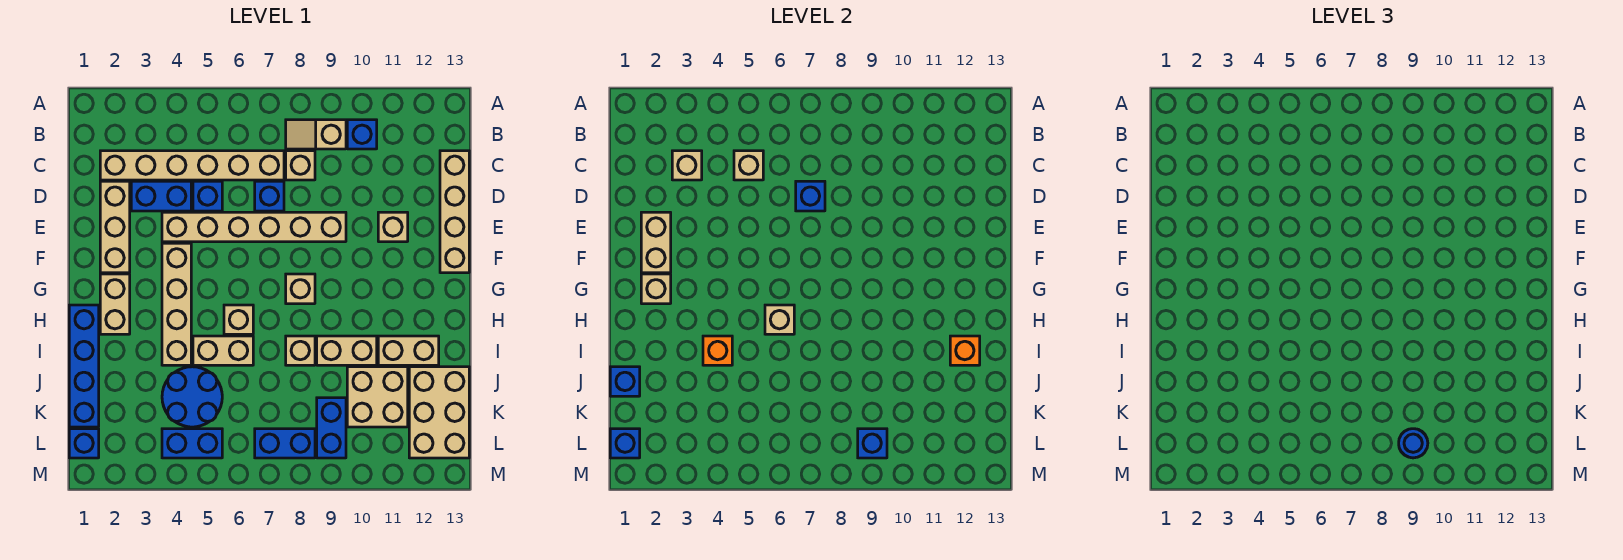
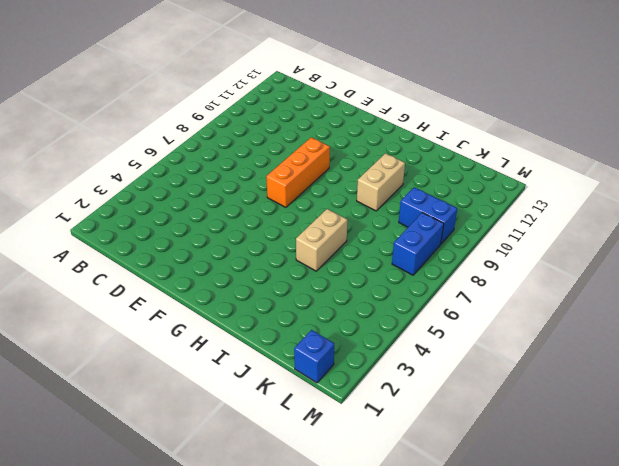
orange 1x3 brick [266,137,330,207] -> none
none -> tan 1x2 slope [286,120,346,149]
none -> blue 1x1 brick [347,120,377,149]
none -> tan 1x6 brick [100,151,284,180]
none -> tan 1x1 brick [286,151,315,180]

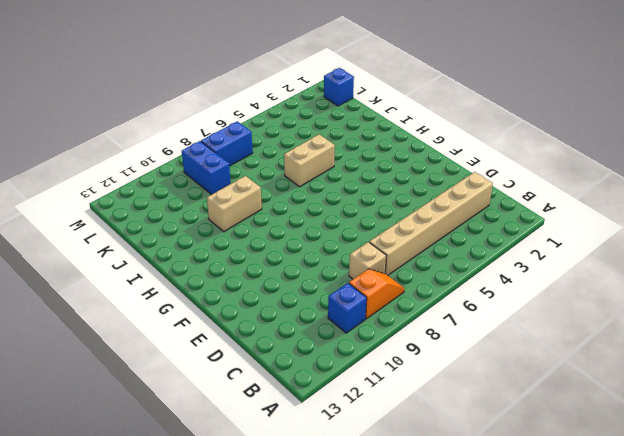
orange 1x2 slope [349,269,404,319] -> tan 1x2 slope [286,120,346,149]
none -> tan 1x4 brick [440,151,469,273]
none -> tan 1x3 brick [100,181,130,273]
none -> blue 1x2 brick [131,181,191,211]
none -> blue 1x1 brick [193,181,222,211]

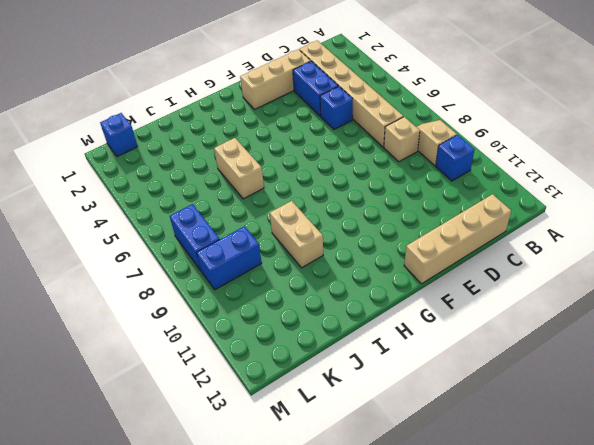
none -> blue 1x1 brick [255,181,284,211]
none -> tan 1x6 brick [162,212,346,242]
none -> tan 1x1 brick [378,212,408,242]
none -> tan 1x4 brick [162,243,191,365]

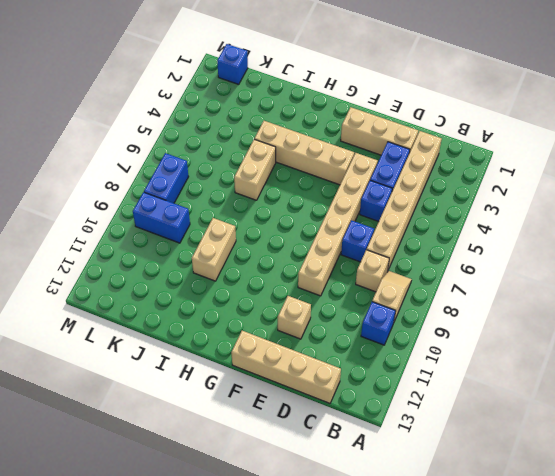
none -> tan 1x2 brick [100,274,130,334]
none -> tan 1x1 brick [286,274,315,304]
none -> blue 1x4 brick [69,305,99,427]
none -> tan 1x1 brick [224,305,253,334]

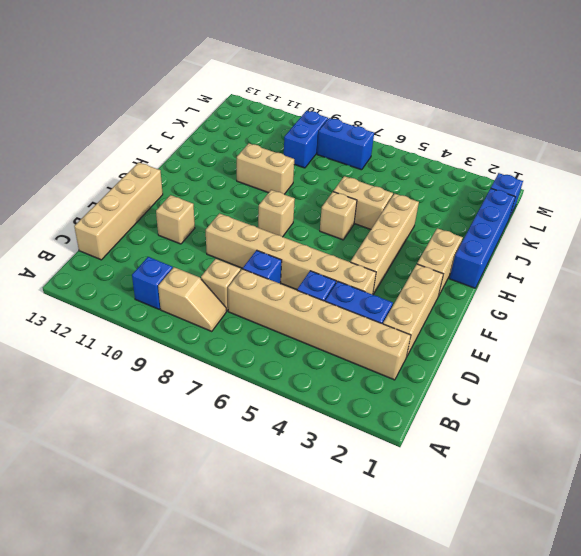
none -> tan 1x1 brick [286,336,315,365]
none -> tan 1x2 brick [378,336,439,365]
none -> blue 2x2 round brick [162,367,222,427]
none -> tan 2x2 brick [347,367,408,427]

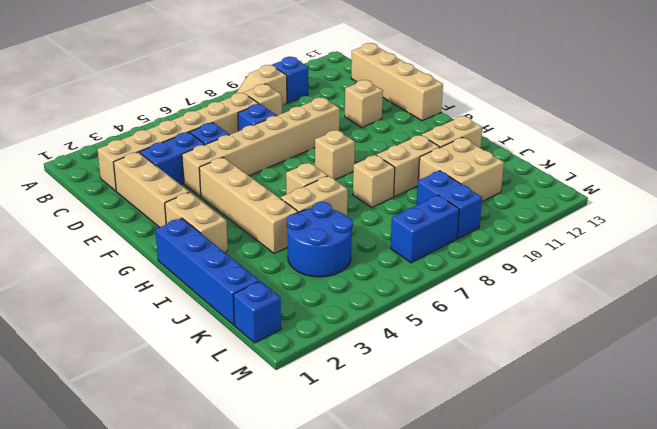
none -> tan 2x3 brick [409,367,469,458]
none -> blue 1x2 brick [162,429,222,458]
none -> tan 1x1 brick [672,151,702,180]
none -> tan 1x1 brick [734,151,763,180]

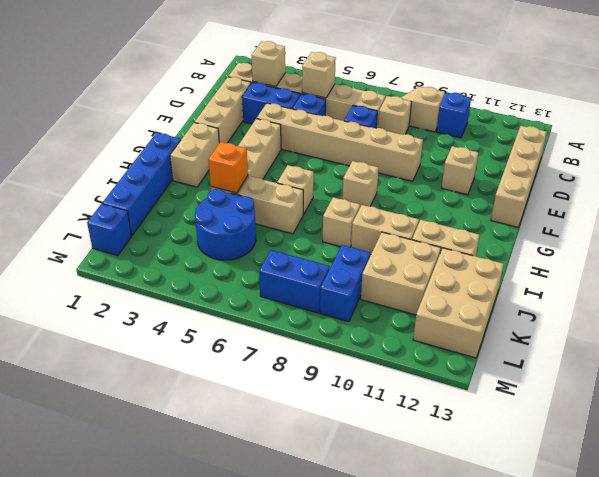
none -> blue 1x2 brick [162,429,222,458]
none -> blue 1x1 brick [796,181,825,211]
none -> tan 1x2 brick [641,212,671,273]
none -> tan 1x1 brick [641,274,671,304]

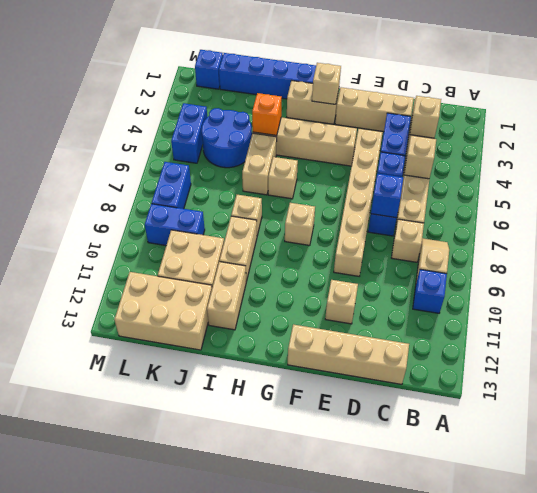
none -> tan 1x2 brick [641,212,671,273]
none -> tan 1x1 brick [765,305,794,334]
none -> orange 1x1 brick [950,336,980,365]
none -> blue 1x1 brick [610,367,640,396]

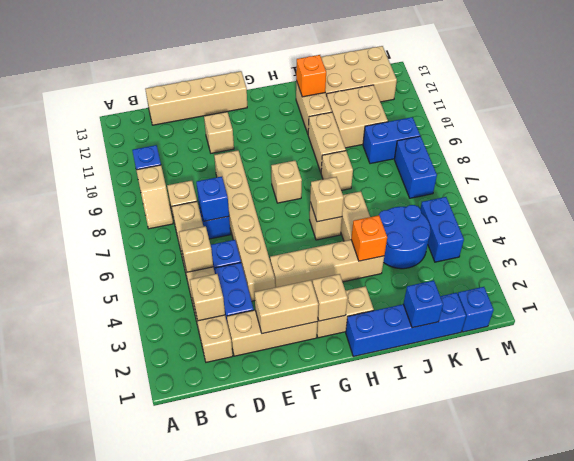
none -> blue 1x1 brick [610,429,640,458]
none -> blue 1x1 brick [858,429,887,458]
none -> blue 1x1 round brick [1399,429,1428,458]

